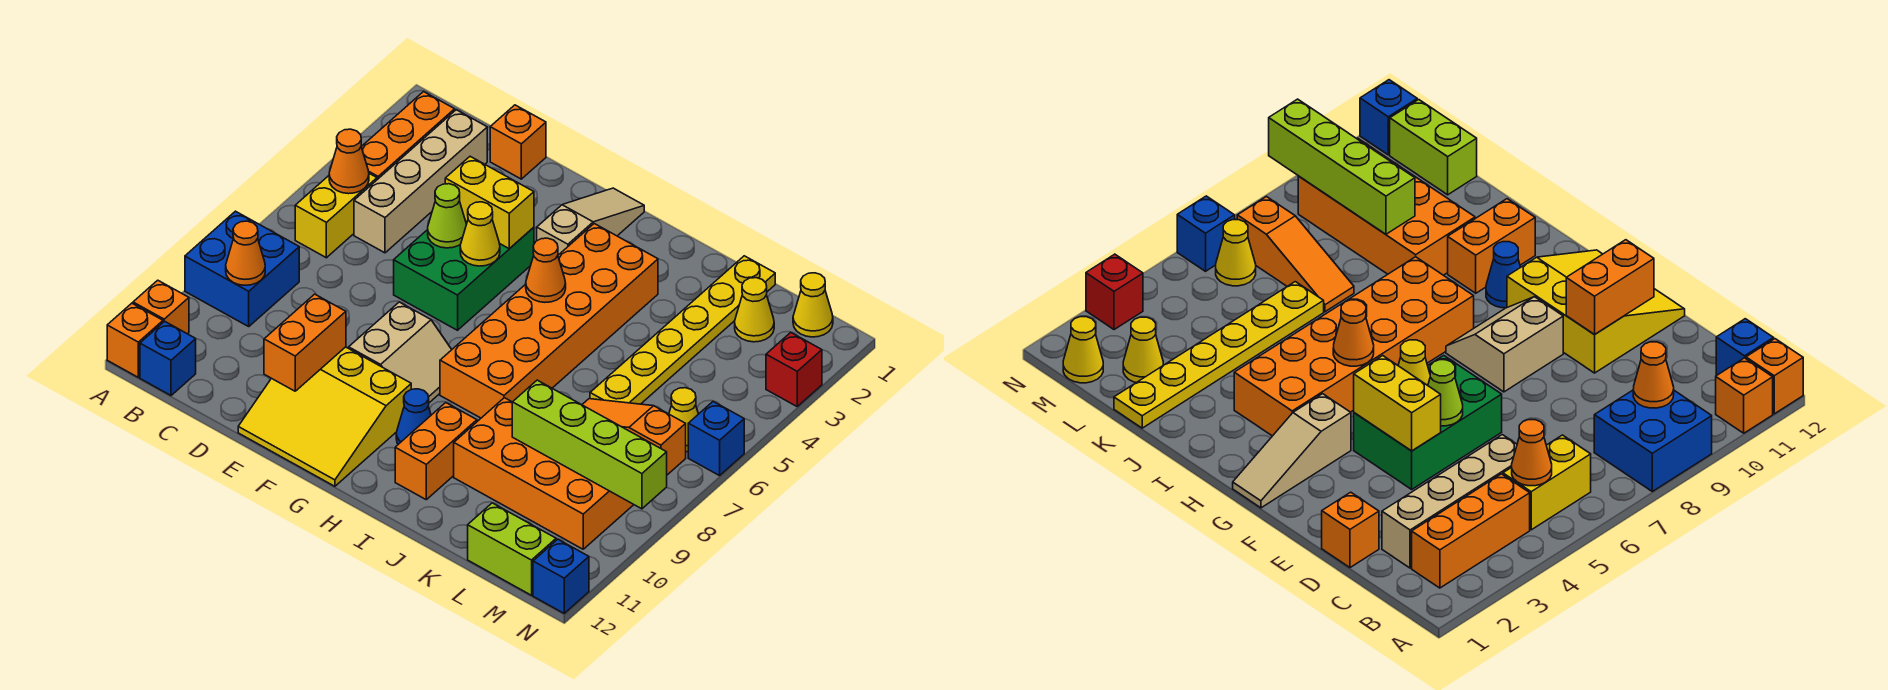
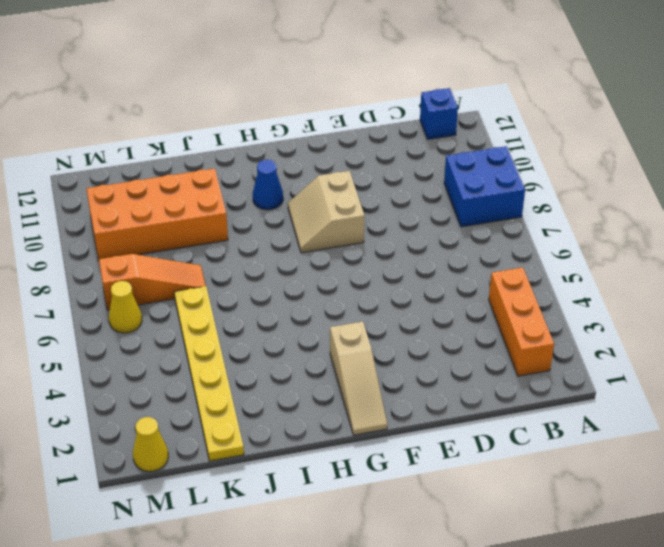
none -> orange 1x1 brick [133,280,189,334]
none -> orange 1x1 brick [107,303,163,377]
none -> yellow 1x2 brick [295,174,377,258]
none -> tan 1x4 brick [354,110,487,253]

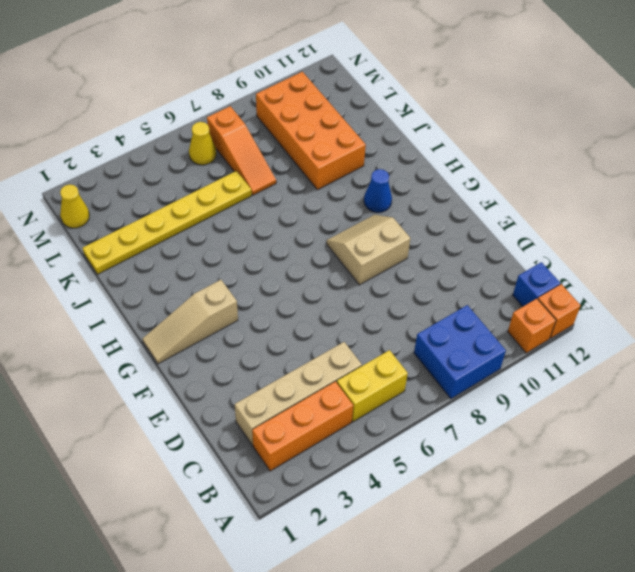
none -> orange 1x1 brick [490,105,546,179]
none -> green 2x3 brick [394,227,534,330]
none -> yellow 3x3 slope [238,347,411,486]
none -> orange 2x6 brick [440,224,658,418]

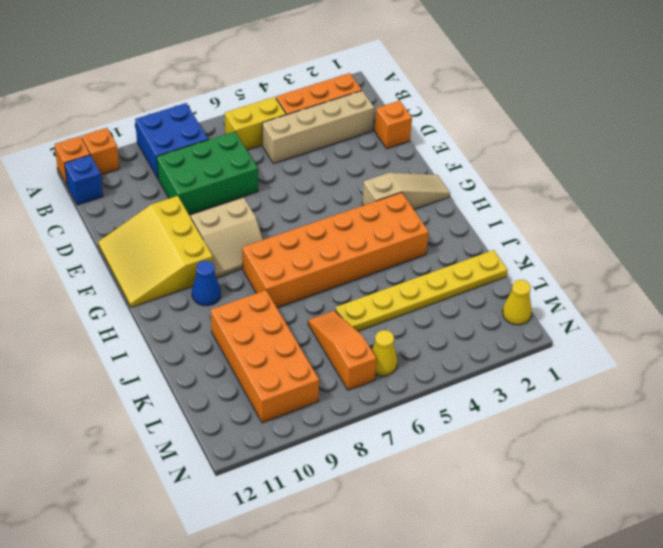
green 2x3 brick [157,131,258,214] -> green 2x3 brick moved to [394,227,534,330]
none -> orange 1x2 brick [395,403,477,499]
none -> yellow 1x1 cone [735,278,774,342]
none -> lime 1x2 brick [468,503,556,595]
none -> red 1x1 brick [766,333,822,406]

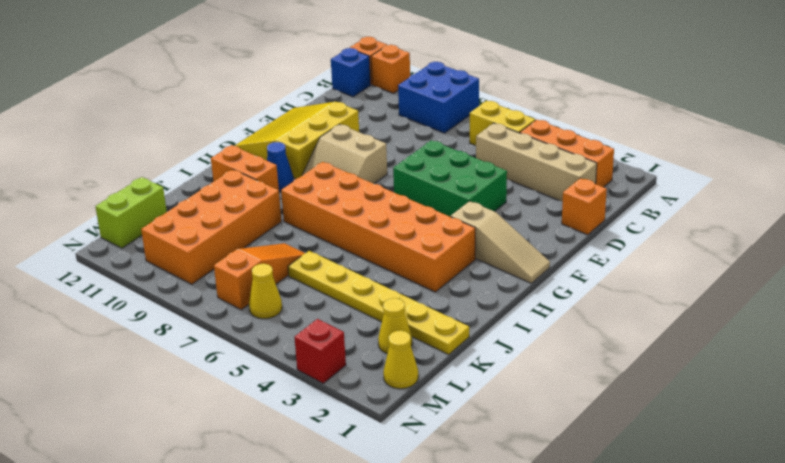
none -> blue 1x1 brick [688,402,744,476]
none -> blue 1x1 brick [533,539,589,613]
none -> orange 1x1 cone [329,129,369,194]
none -> orange 1x1 cone [226,221,265,285]

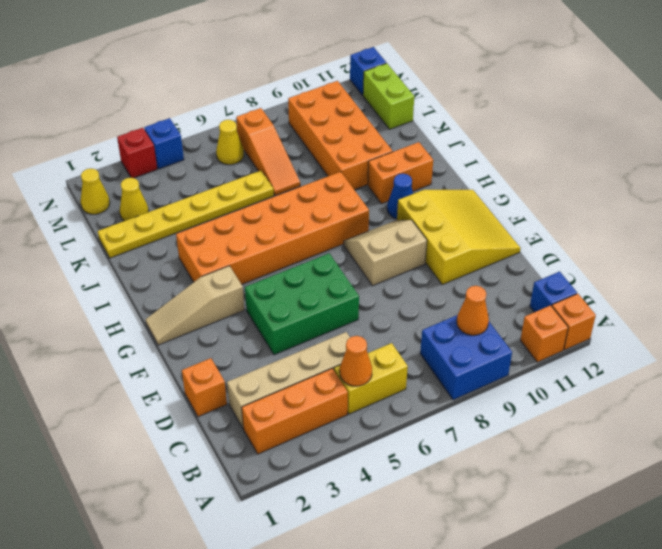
blue 1x1 brick [144,118,184,169] -> blue 1x1 brick moved to [688,402,744,476]
none -> yellow 1x2 brick [445,156,534,249]
none -> lime 1x1 cone [428,184,467,248]
none -> orange 1x2 brick [264,294,346,391]
none -> yellow 1x1 cone [460,202,500,266]

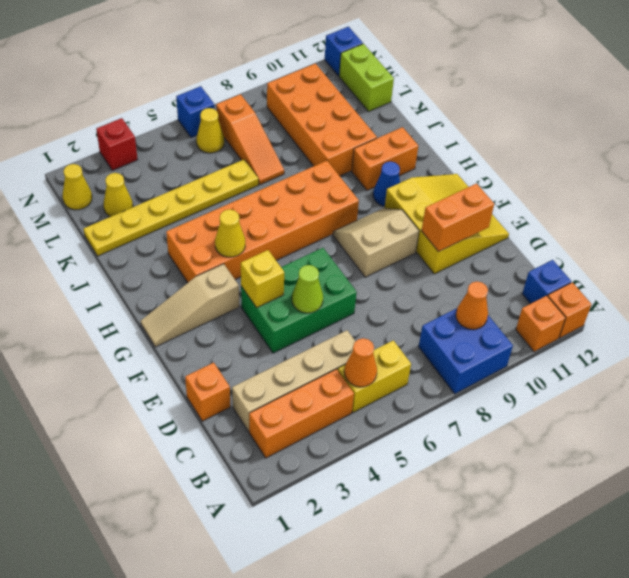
yellow 1x1 brick [241,250,284,308] -> yellow 1x2 brick [445,156,534,249]
yellow 1x1 cone [215,209,245,257] -> yellow 1x1 cone moved to [460,202,500,266]
none -> orange 1x1 cone [526,238,566,302]
none -> lime 1x4 brick [512,380,667,509]

